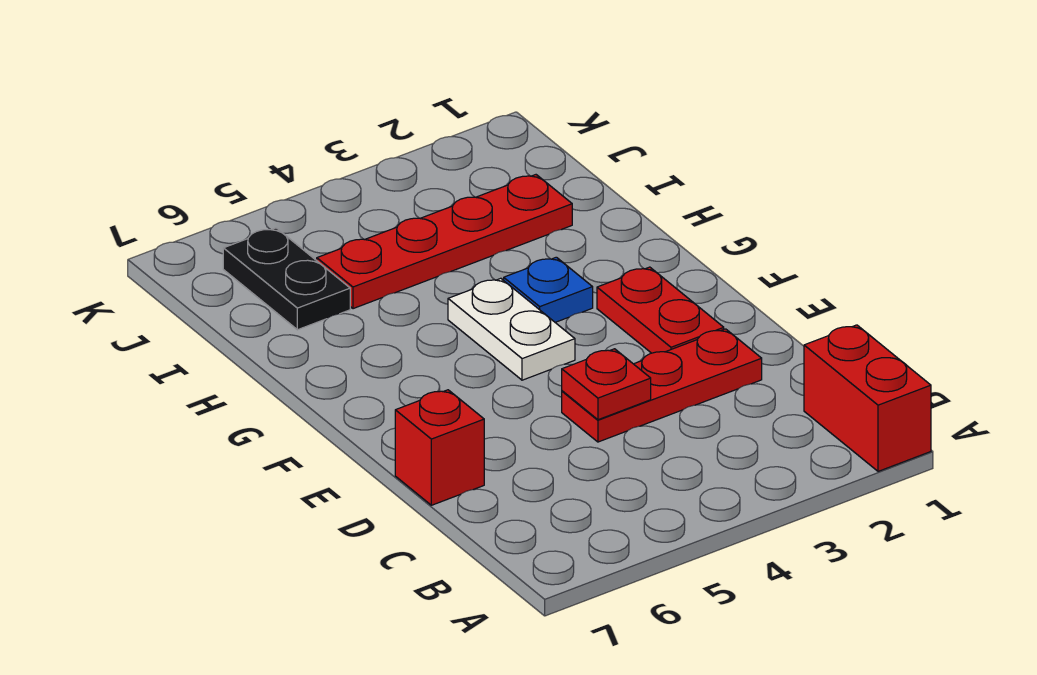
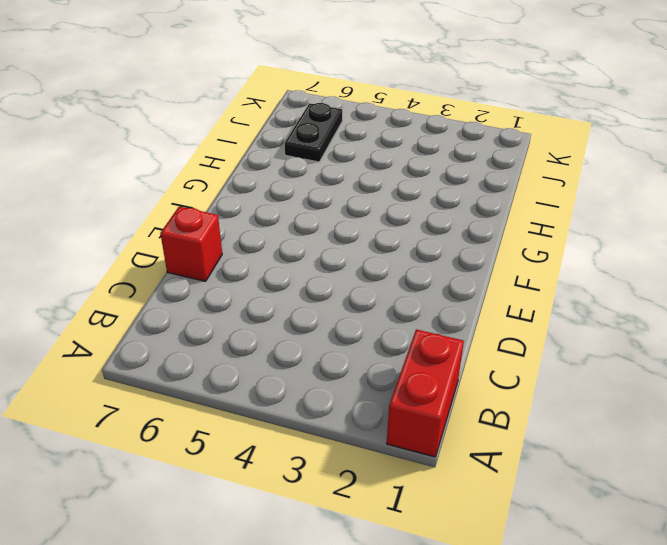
none -> red 1x3 plate [562,329,762,442]
none -> red 1x2 plate [597,267,724,353]

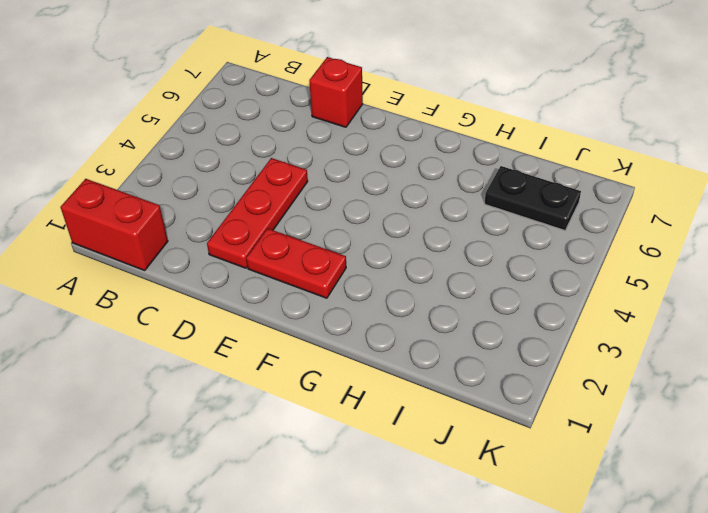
none -> white 1x2 plate [448,278,575,380]
none -> blue 1x1 plate [504,257,593,323]

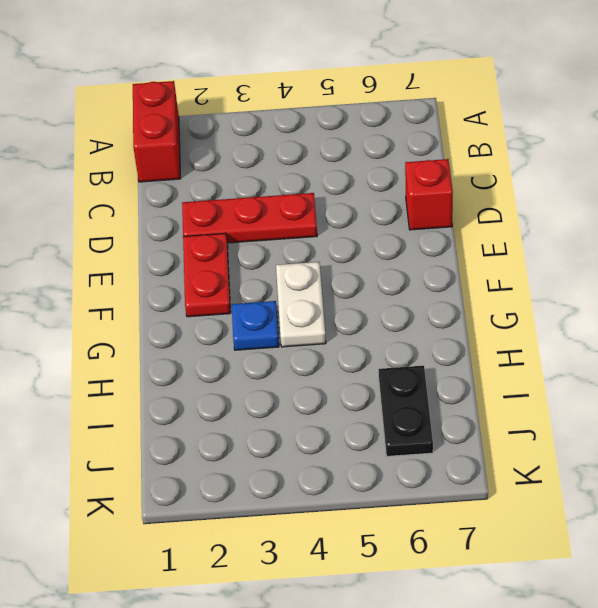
none -> red 1x4 plate [317,175,572,309]
none -> red 1x1 plate [562,349,651,420]

